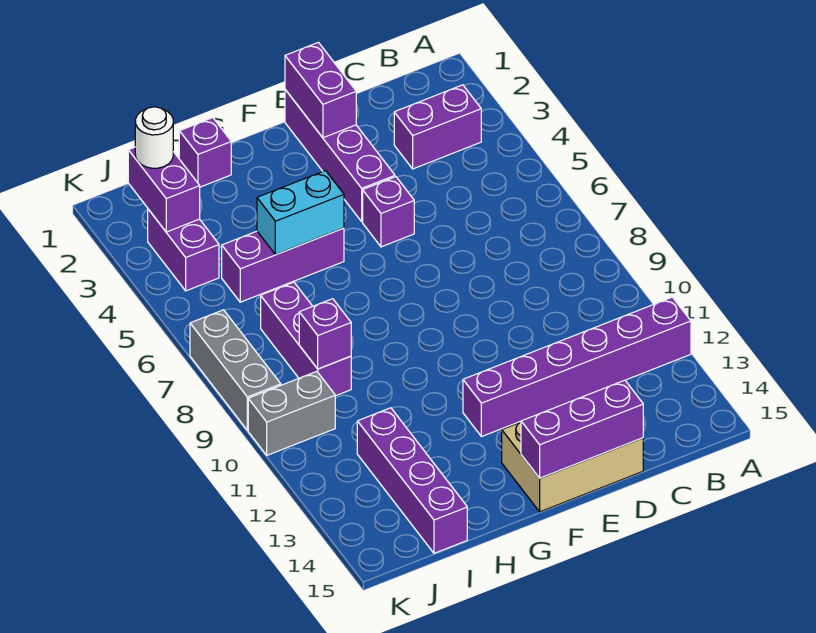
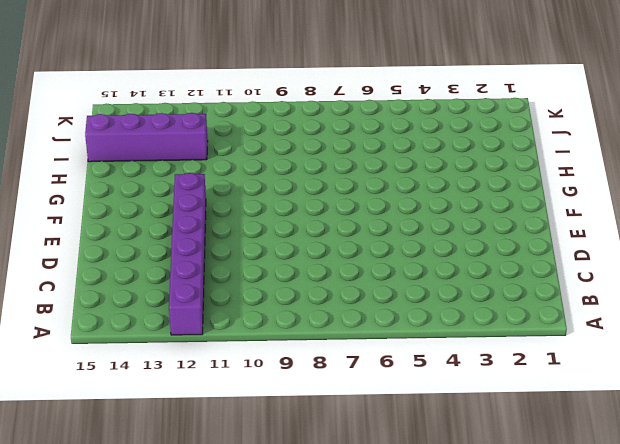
none -> purple 1x2 brick [394,85,481,169]
none -> tan 2x3 brick [502,422,643,512]
none -> purple 1x4 brick [285,90,395,222]

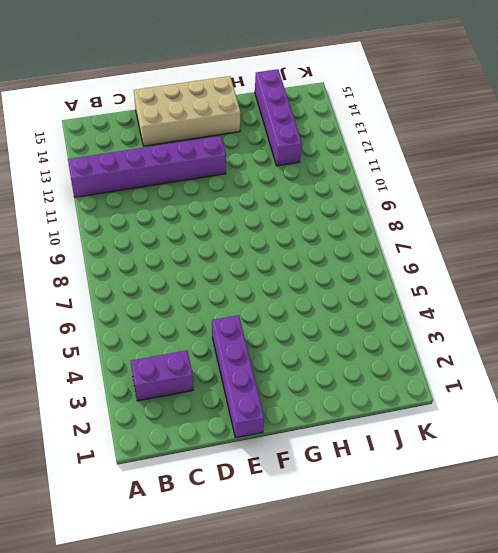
tan 2x4 brick [134,76,241,146] -> tan 2x3 brick [502,422,643,512]
none -> purple 1x1 brick [363,177,414,247]
none -> purple 1x3 brick [222,228,344,302]
none -> purple 1x1 brick [179,118,231,187]

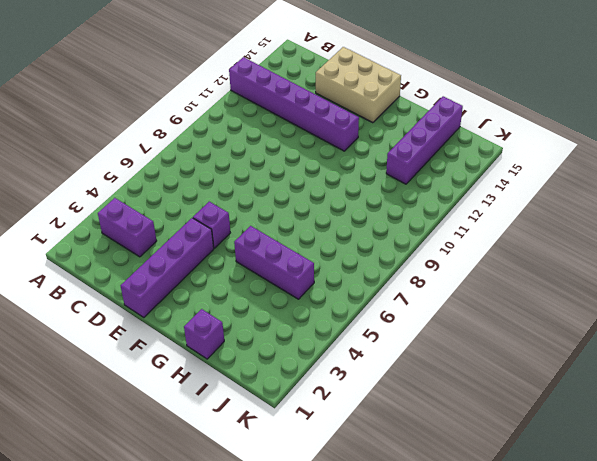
none -> purple 1x3 brick [261,282,351,396]
none -> purple 1x2 brick [148,209,219,291]
none -> grey 1x2 brick [248,371,335,455]

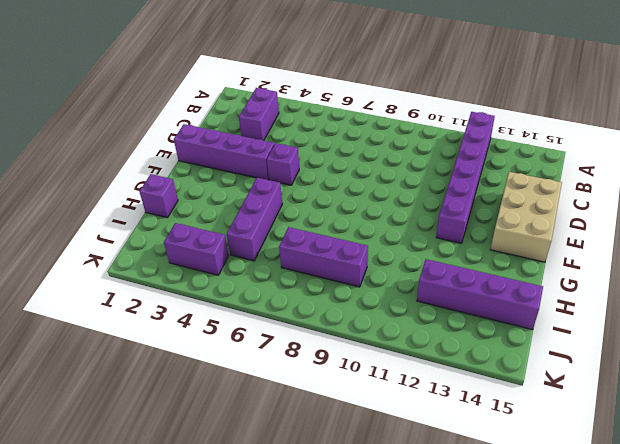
none -> grey 1x2 brick [248,371,335,455]
none -> grey 1x3 brick [190,310,281,430]
none -> purple 1x3 brick [521,380,643,478]

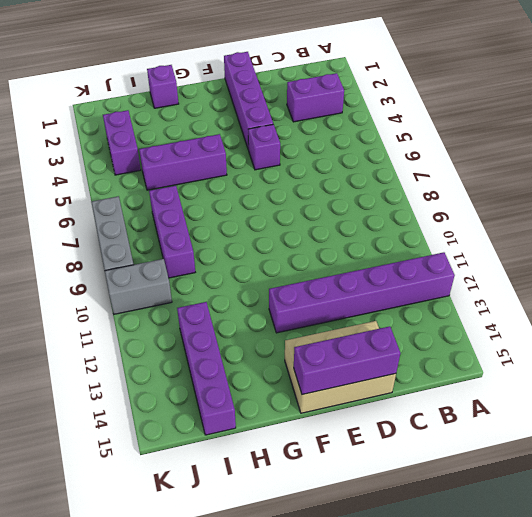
none -> purple 1x2 brick [285,42,356,138]
none -> cyan 1x2 brick [257,171,344,255]
none -> purple 1x1 brick [299,299,351,369]

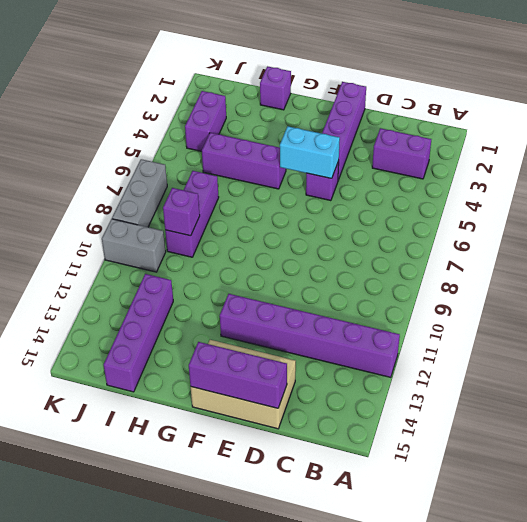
cyan 1x2 brick [280,126,340,178] -> cyan 1x2 brick moved to [257,171,344,255]
none -> purple 1x2 brick [285,42,356,138]
none -> purple 1x2 brick [128,147,200,232]
none -> white 1x1 round brick [135,107,173,168]

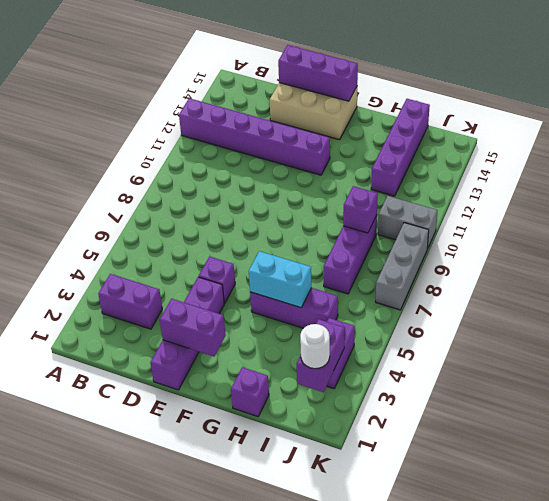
purple 1x2 brick [160,299,226,356] -> purple 1x2 brick turned to [285,42,356,138]

